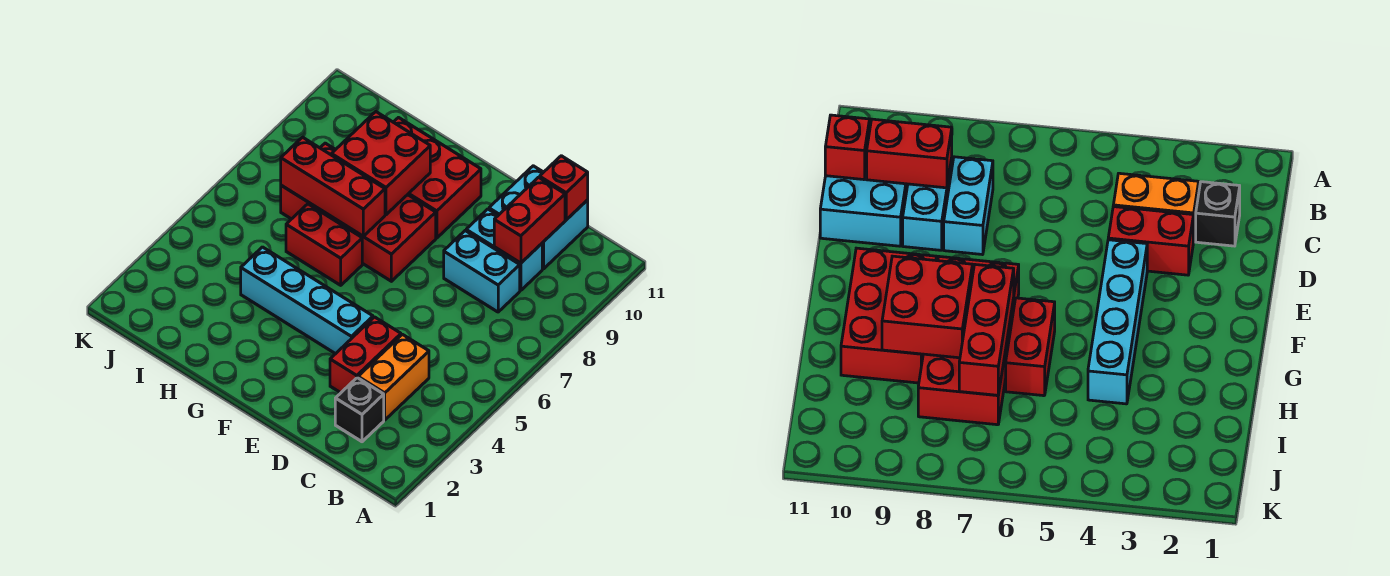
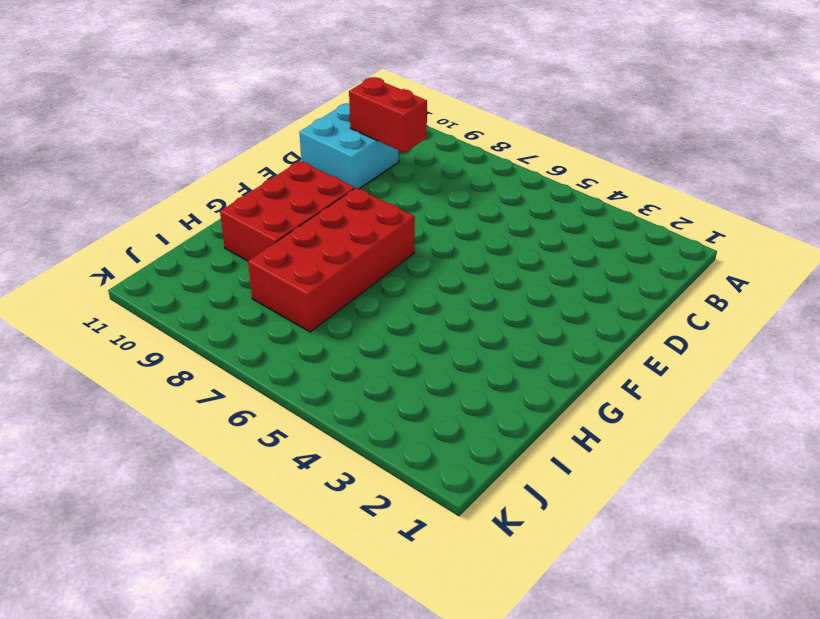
none -> black 1x1 brick [335,378,384,442]
none -> orange 1x2 brick [358,335,429,420]
none -> cyan 1x2 brick [444,231,520,312]

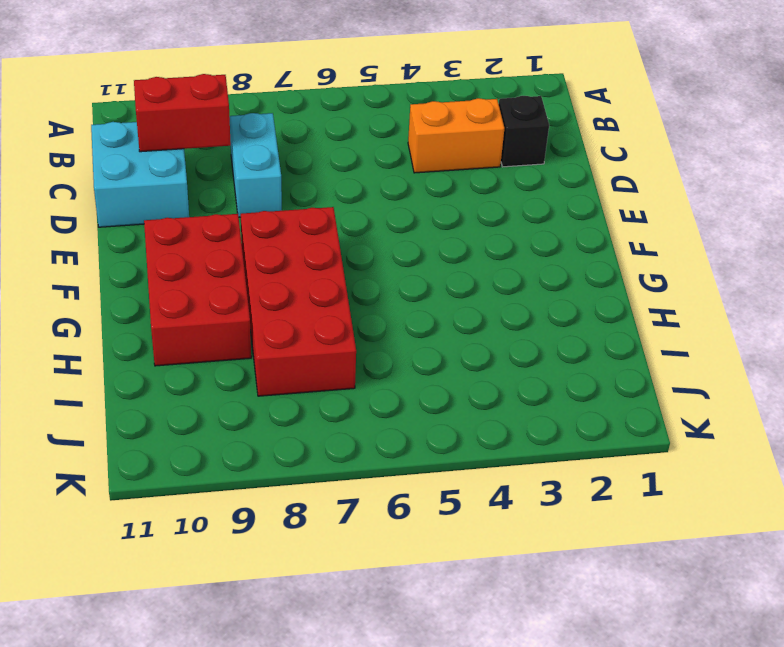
none -> cyan 1x2 brick [466,209,542,291]
none -> red 1x2 brick [330,317,401,393]
none -> cyan 1x4 brick [241,247,373,354]

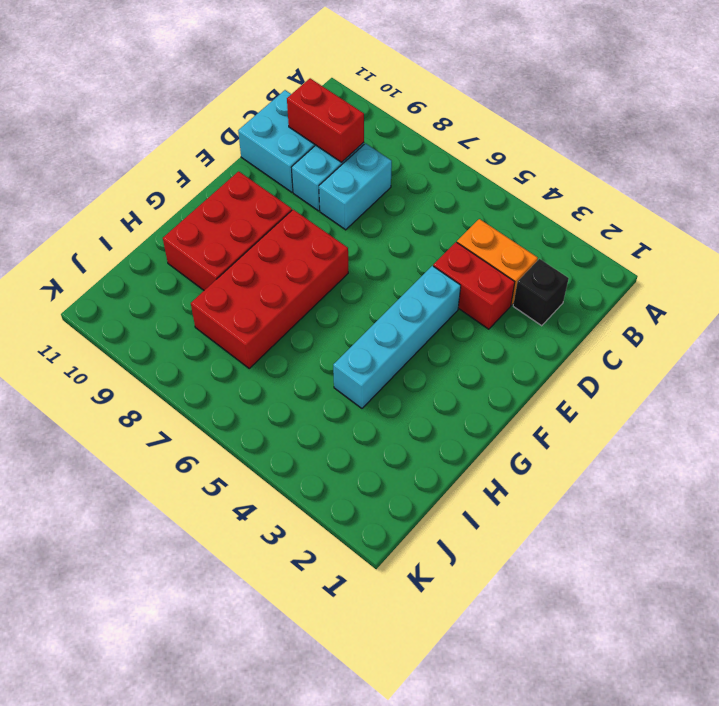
none -> red 1x2 brick [286,204,362,285]
none -> red 1x1 brick [540,156,588,220]
none -> red 1x3 brick [281,137,385,236]

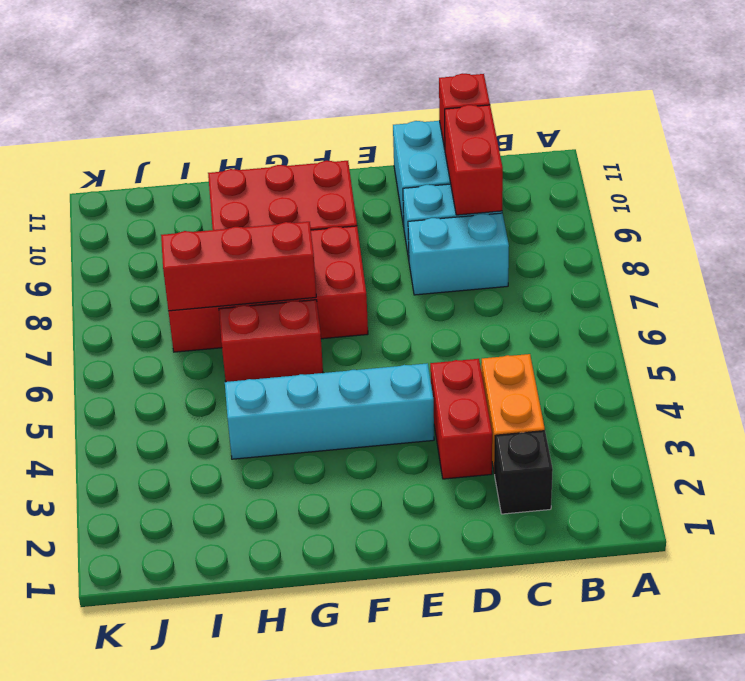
none -> red 2x2 brick [331,112,430,215]

